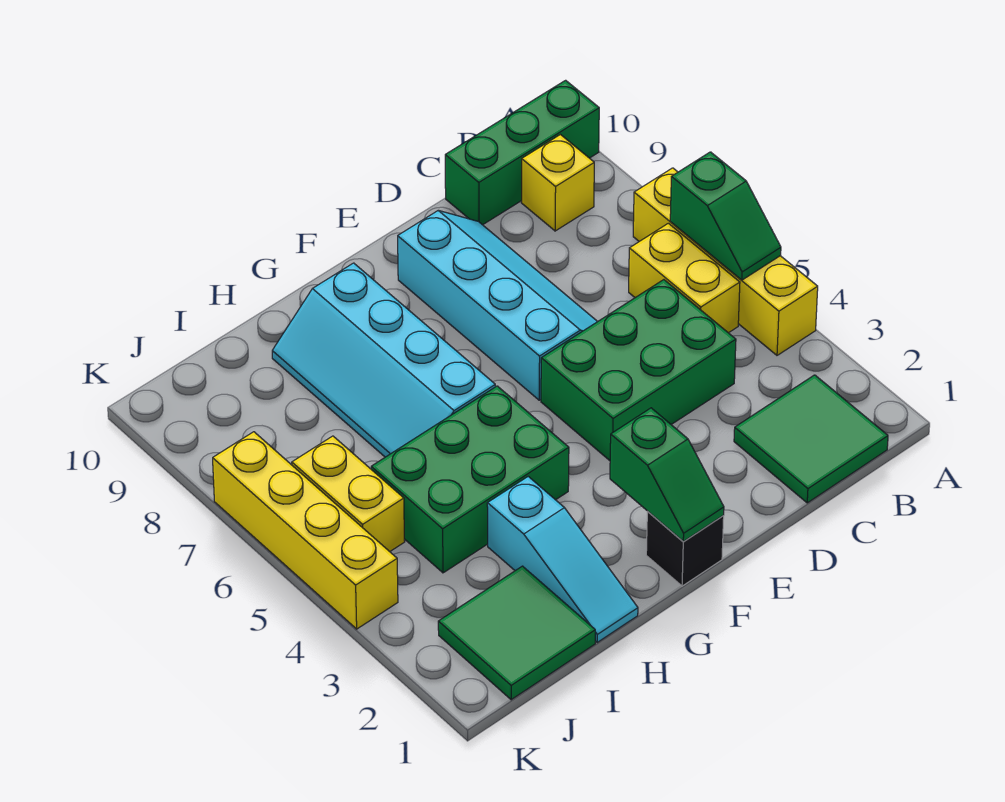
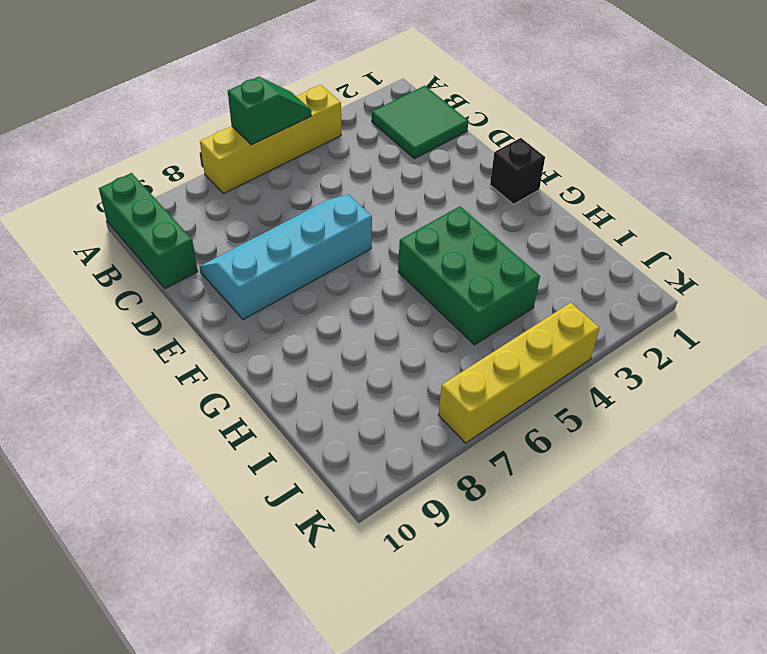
none -> yellow 1x2 brick [629,223,740,333]
none -> yellow 1x1 brick [521,135,594,231]
none -> green 2x3 brick [541,280,736,461]

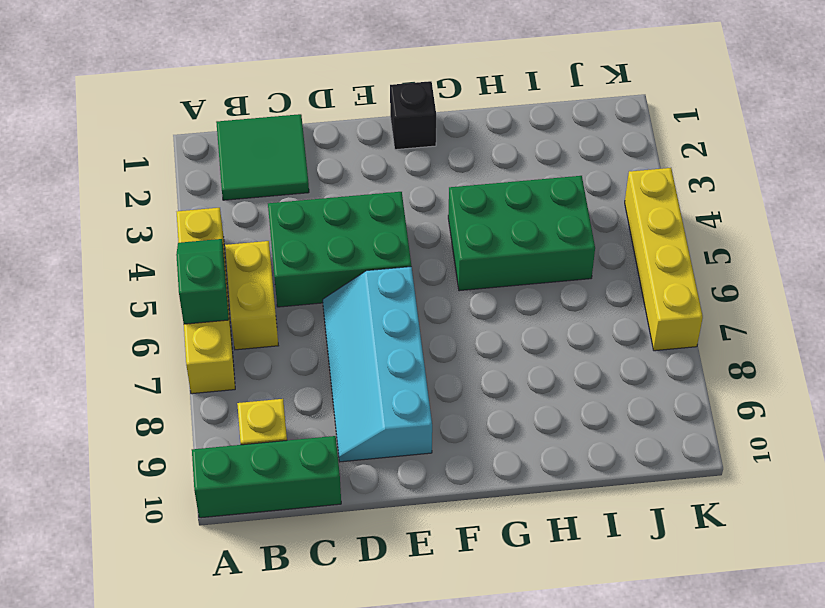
none -> cyan 2x4 slope [272,263,495,457]
none -> cyan 1x3 slope [487,477,638,642]
none -> green 2x2 tile [438,566,595,700]

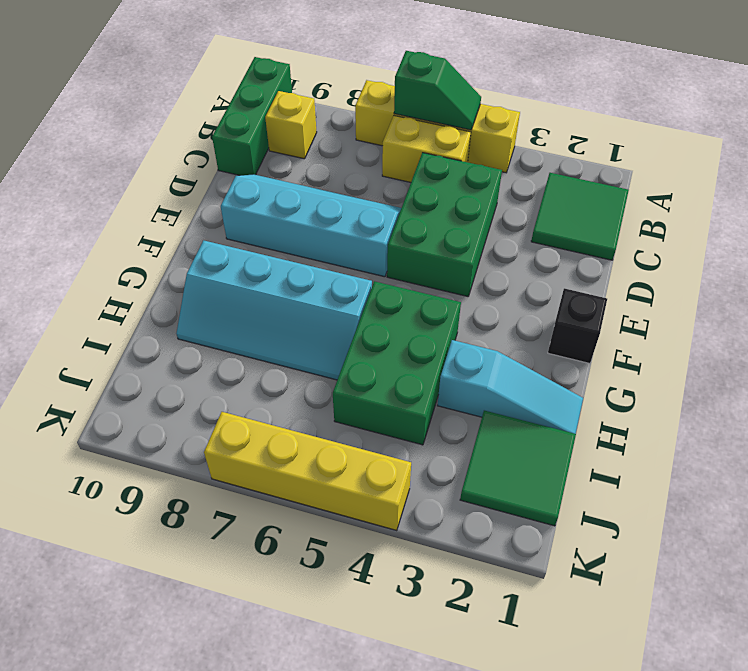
none -> yellow 1x2 brick [292,436,405,552]
none -> green 1x2 slope [610,408,724,541]

